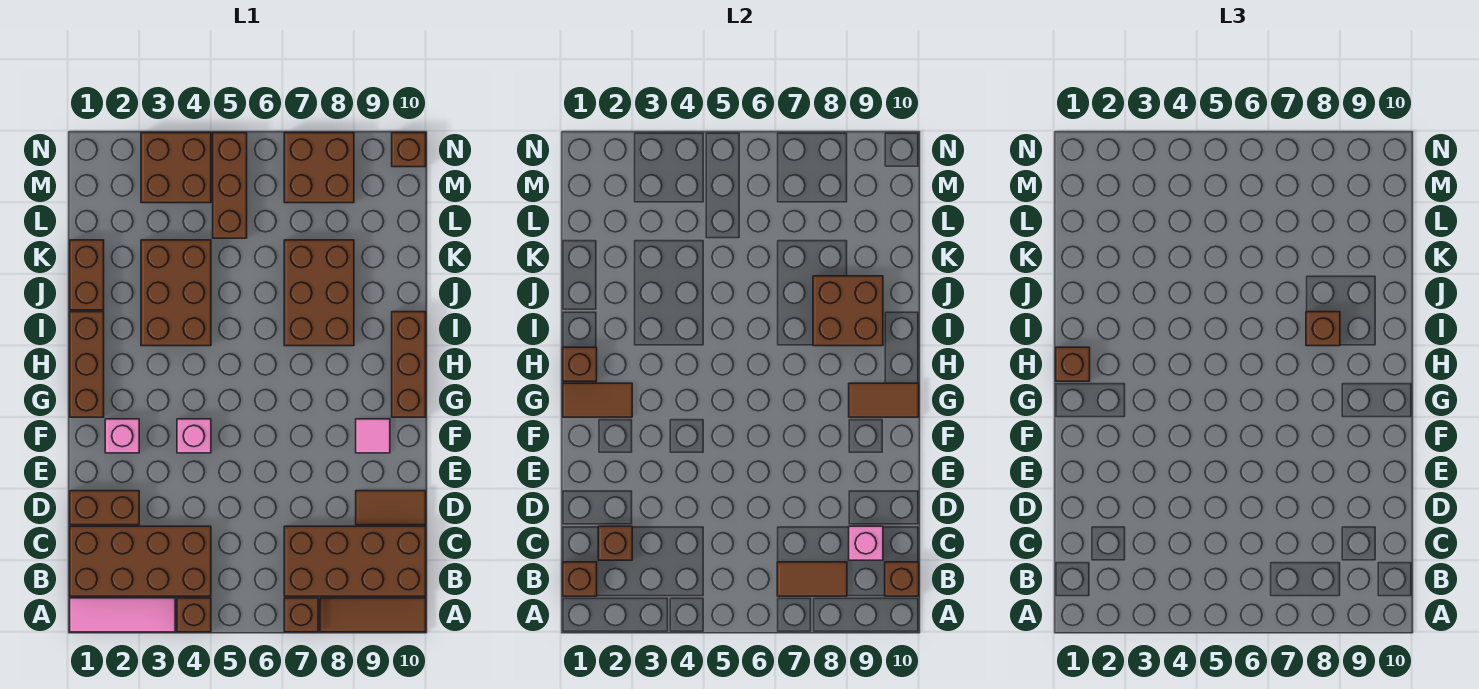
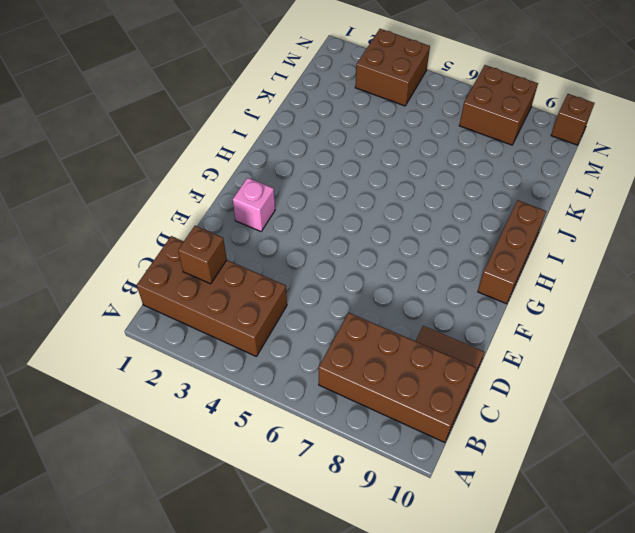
none -> pink 1x3 tile [70,598,175,632]
none -> brown 1x1 brick [177,598,211,632]
none -> brown 1x1 brick [284,598,318,632]
none -> brown 1x3 tile [320,598,426,632]

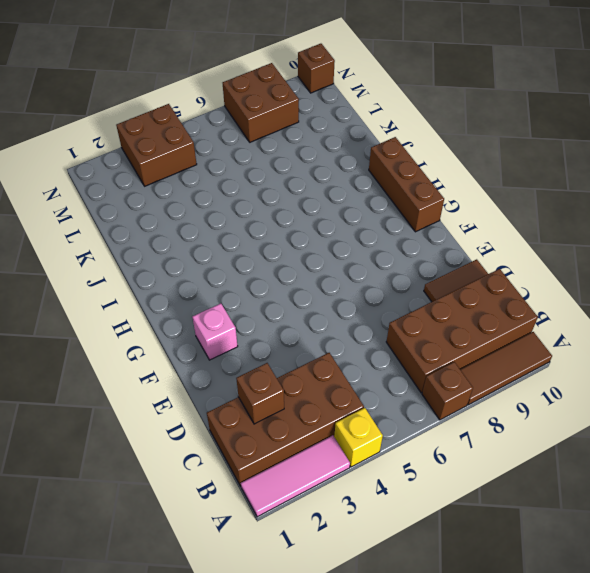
yellow 1x1 brick [334,408,383,467] -> brown 1x1 brick [177,598,211,632]
none -> brown 1x2 brick [70,491,139,525]
none -> pink 1x1 brick [177,419,211,453]
none -> pink 1x1 tile [356,419,390,453]
none -> brown 1x3 brick [70,312,104,417]

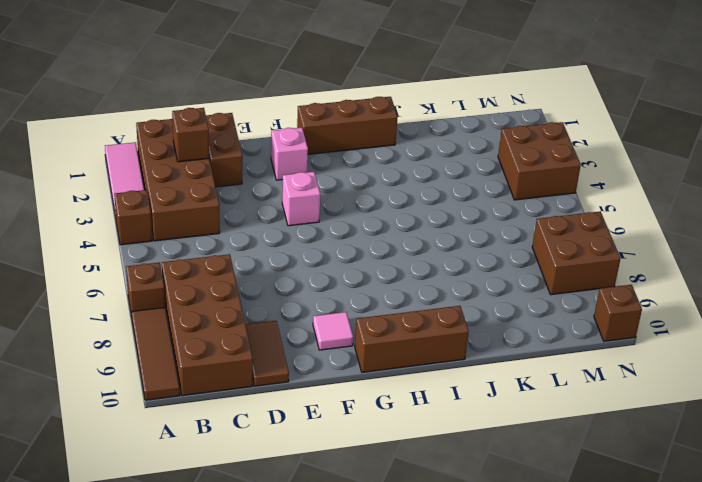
none -> brown 2x3 brick [141,240,211,346]
none -> brown 2x3 brick [284,240,354,346]
none -> brown 1x2 brick [70,240,104,310]
none -> brown 1x3 brick [213,133,247,238]

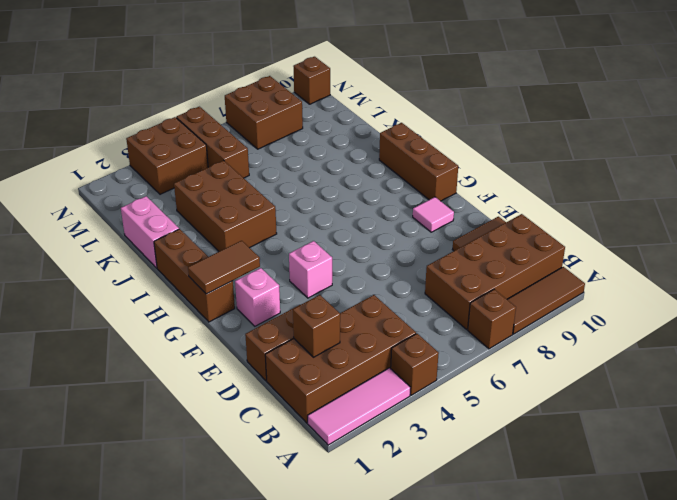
pink 1x2 brick [121,196,179,268] -> brown 1x2 brick [70,240,104,310]
none -> brown 2x3 brick [284,240,354,346]
none -> brown 1x1 brick [563,562,597,596]
none -> brown 1x2 tile [777,562,847,596]
none -> brown 1x1 brick [885,562,919,596]

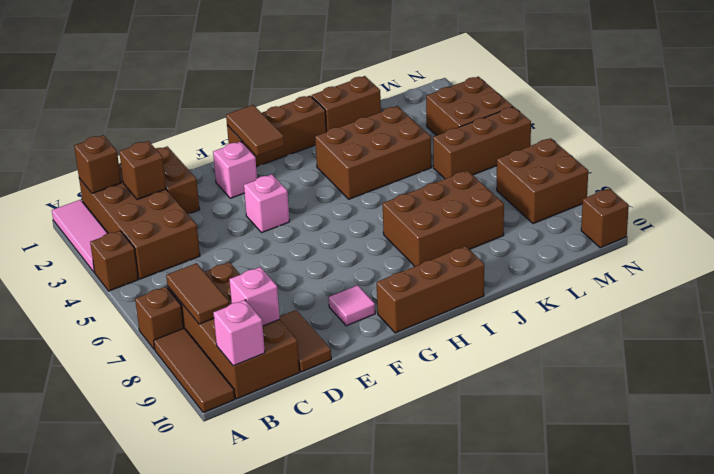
pink 1x1 brick [214,300,265,366] -> brown 1x1 brick [885,562,919,596]
none -> brown 1x2 tile [849,383,919,417]
none -> brown 1x1 brick [563,347,597,381]
none -> brown 2x2 brick [813,276,883,346]
none -> brown 1x1 brick [1056,347,1090,381]

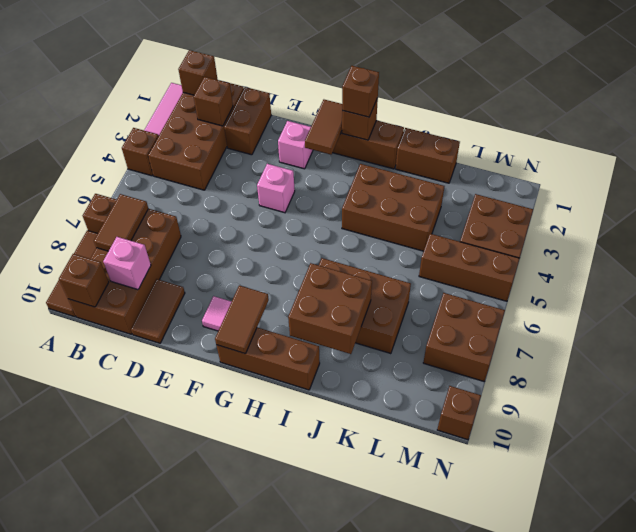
none -> brown 1x1 brick [1306,312,1340,346]

